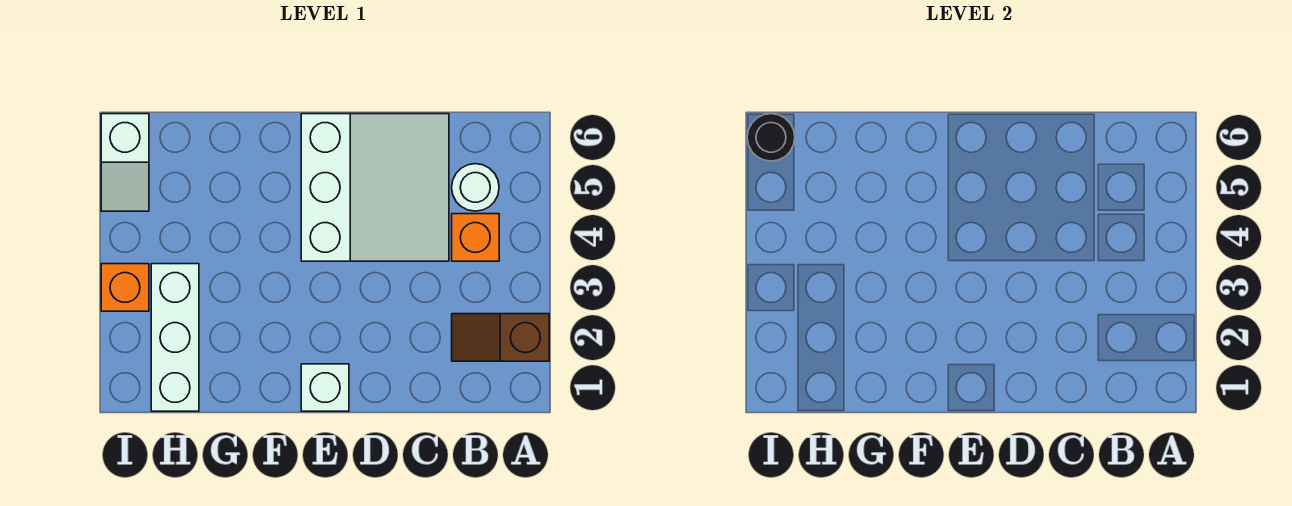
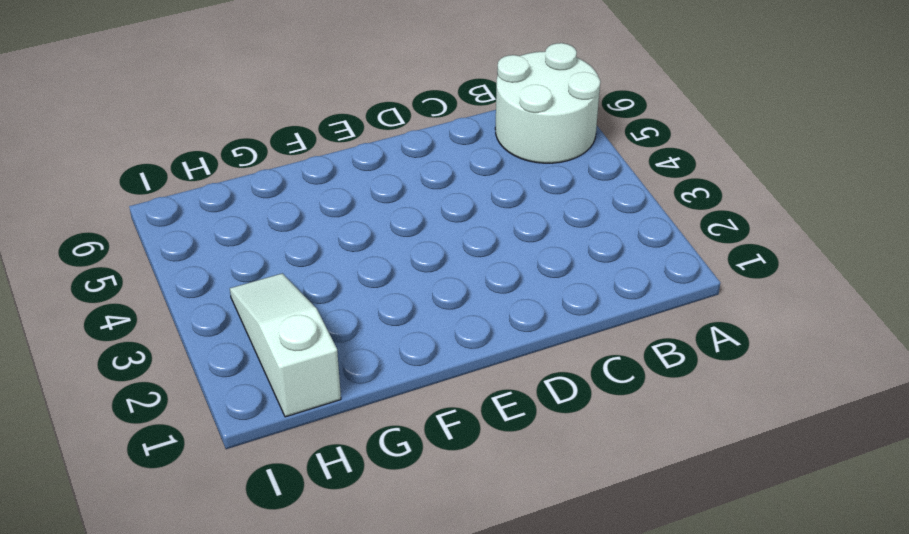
white 2x2 round brick [495,43,600,163] -> white 1x1 round brick [452,164,499,211]
white 1x3 slope [230,273,341,417] -> white 1x3 brick [151,264,199,411]
none -> brown 1x2 slope [452,314,549,361]
none -> orange 1x1 brick [452,214,499,261]

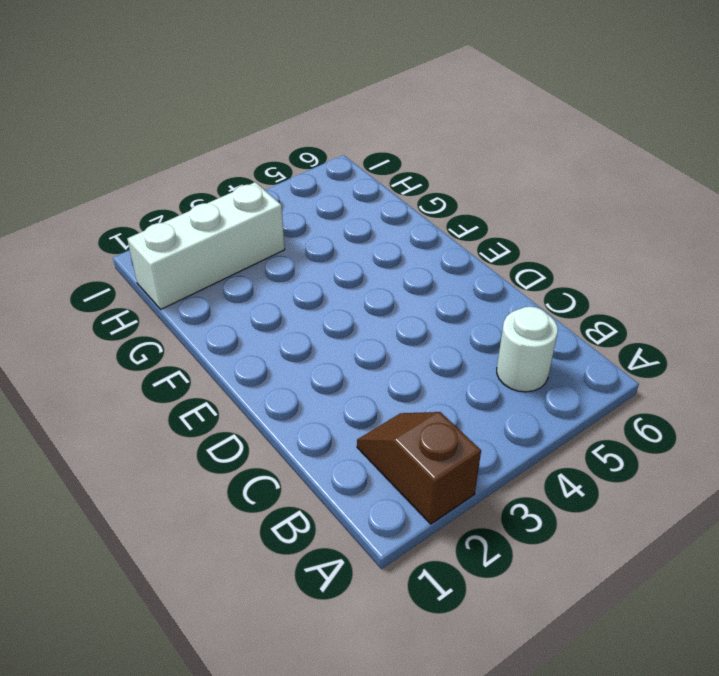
none -> orange 1x1 brick [452,214,499,261]
none -> white 3x3 slope [301,114,449,261]

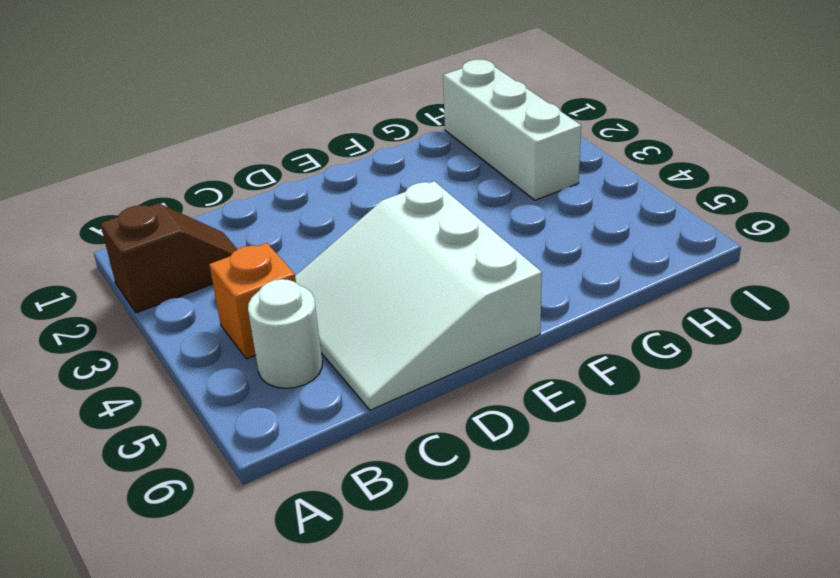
none -> white 1x1 brick [301,364,349,411]
none -> orange 1x1 brick [101,264,149,311]

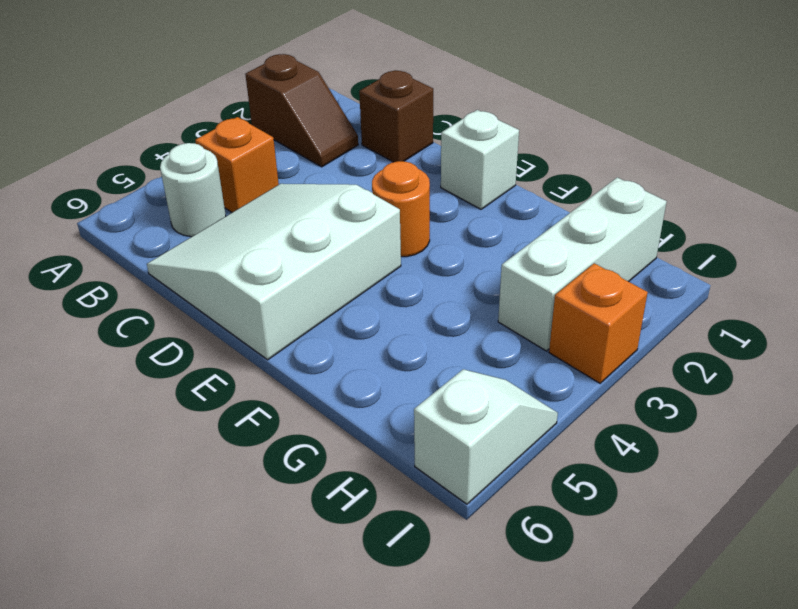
brown 1x1 brick [359,70,433,162] -> none
orange 1x1 round brick [372,161,430,257] -> none
none -> black 1x1 round brick [747,114,795,161]

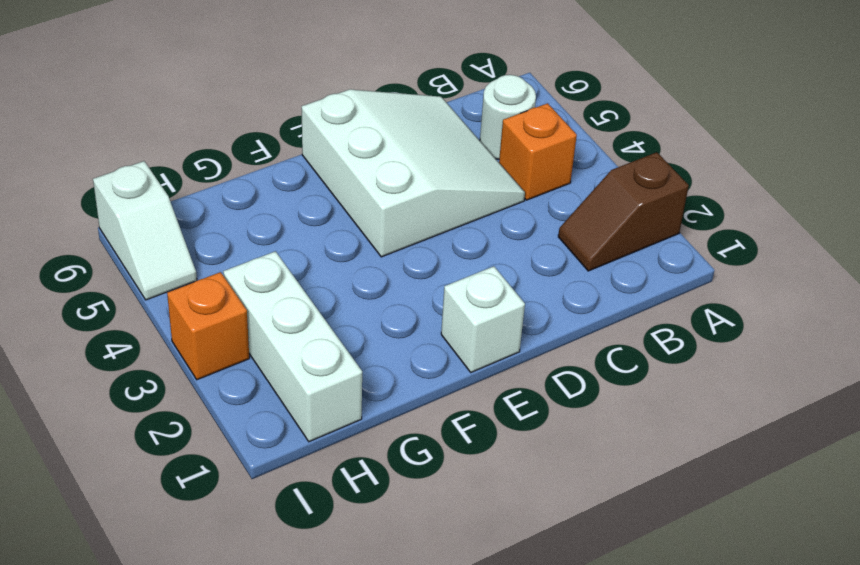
none -> black 1x1 round brick [747,114,795,161]

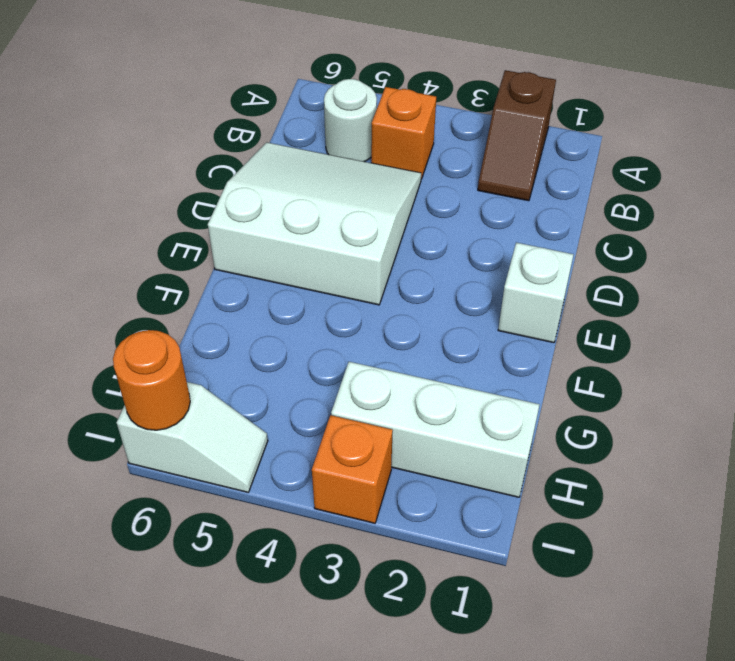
orange 1x1 round brick [113,330,190,430] -> black 1x1 round brick [747,114,795,161]

